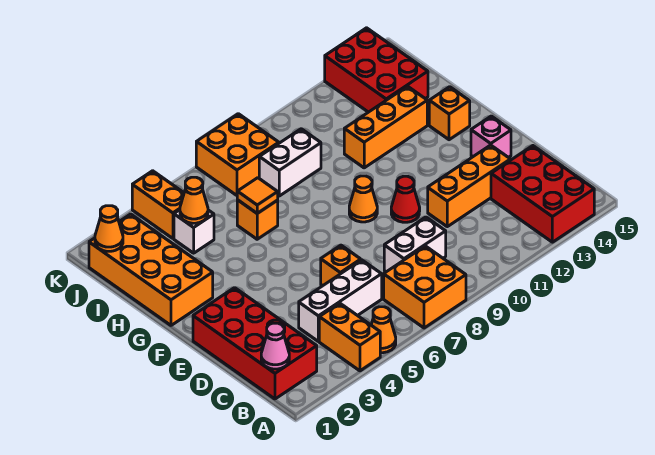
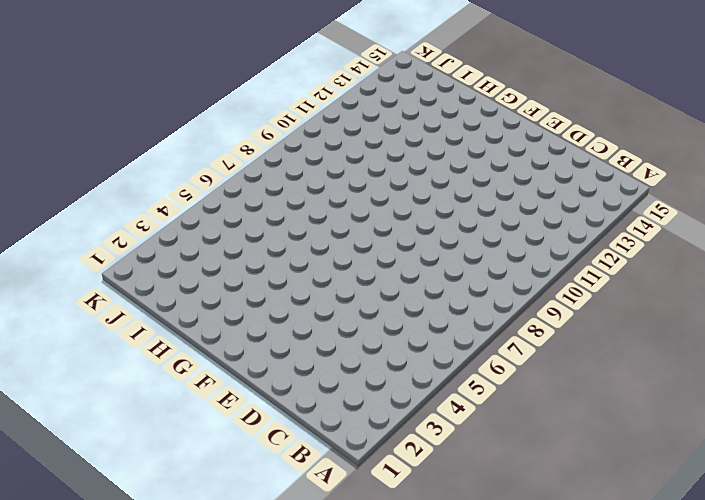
none -> orange 1x2 brick [319,303,380,371]
none -> orange 1x1 cone [371,307,396,353]
none -> orange 2x2 brick [384,246,466,328]

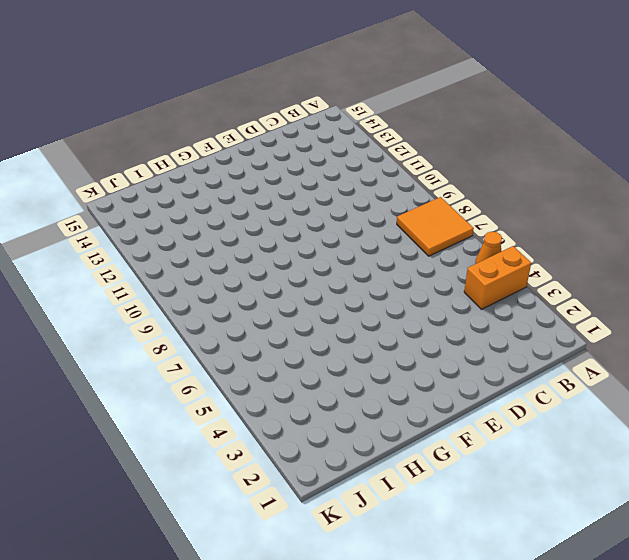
orange 2x2 tile [397,197,474,256] -> orange 2x2 brick [384,246,466,328]
none -> red 2x3 brick [491,146,594,242]
none -> red 2x4 brick [193,288,317,399]
none -> white 1x3 brick [299,260,382,341]

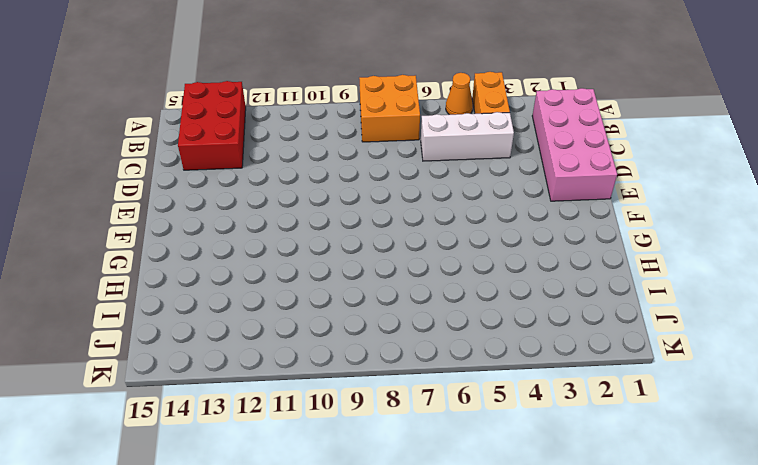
pink 2x4 brick [532,88,617,201] -> red 2x4 brick [193,288,317,399]
none -> white 1x2 brick [384,217,446,272]
none -> orange 1x1 brick [321,245,361,286]
none -> orange 1x3 brick [428,145,510,227]

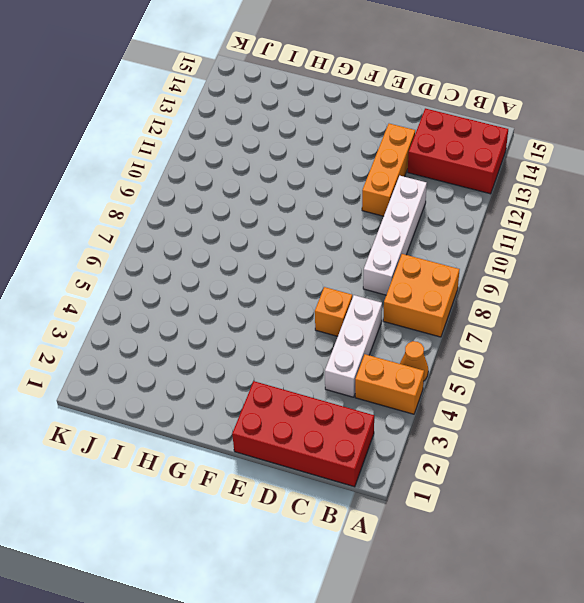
white 1x4 brick [363,176,427,295] -> white 1x2 brick [384,217,446,272]
none -> red 1x1 cone [391,176,420,222]
none -> pink 1x1 brick [471,116,511,157]
none -> orange 1x1 cone [349,176,377,222]

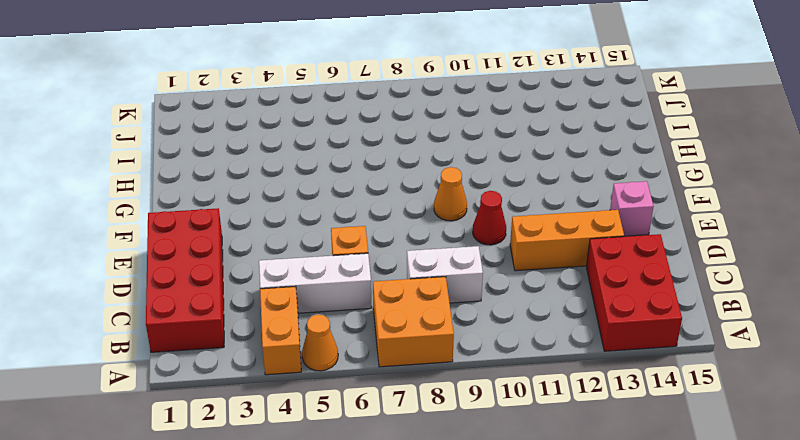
none -> orange 2x4 brick [89,214,213,325]
none -> orange 1x1 brick [429,87,470,140]
none -> orange 1x1 brick [237,200,278,239]

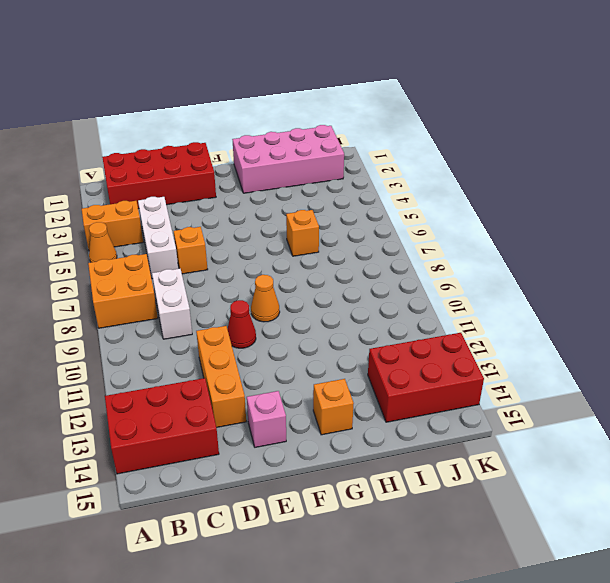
pink 2x4 brick [232,125,344,193] -> orange 2x4 brick [89,214,213,325]
none -> orange 1x3 brick [344,86,427,168]
none -> white 1x1 brick [174,210,214,253]
none -> white 1x2 brick [259,129,321,196]

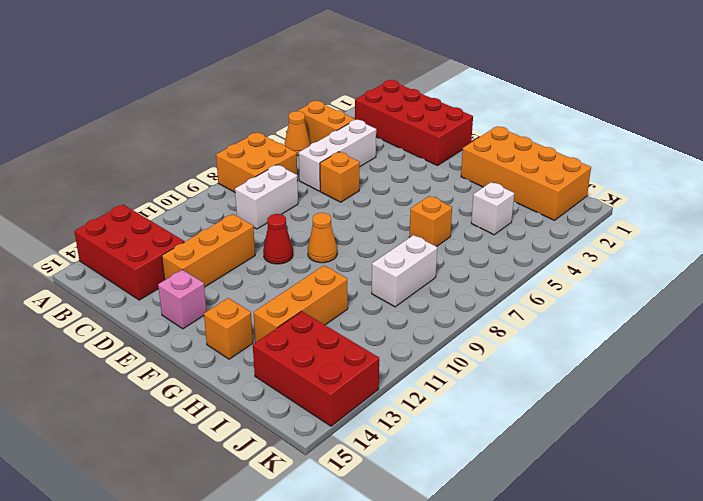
none -> orange 1x2 brick [132,171,184,238]
none -> orange 2x2 brick [196,114,279,195]
none -> pink 1x1 cone [261,323,289,369]

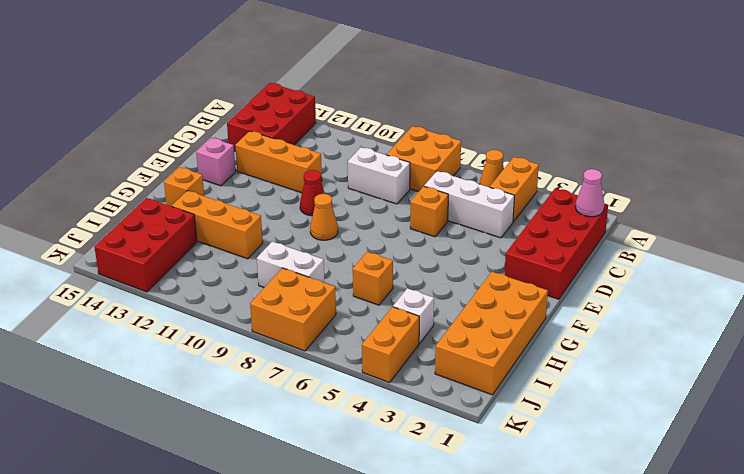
none -> orange 1x1 tile [237,178,278,213]
none -> orange 1x1 cone [180,177,208,223]
none -> orange 1x1 cone [95,206,123,251]

